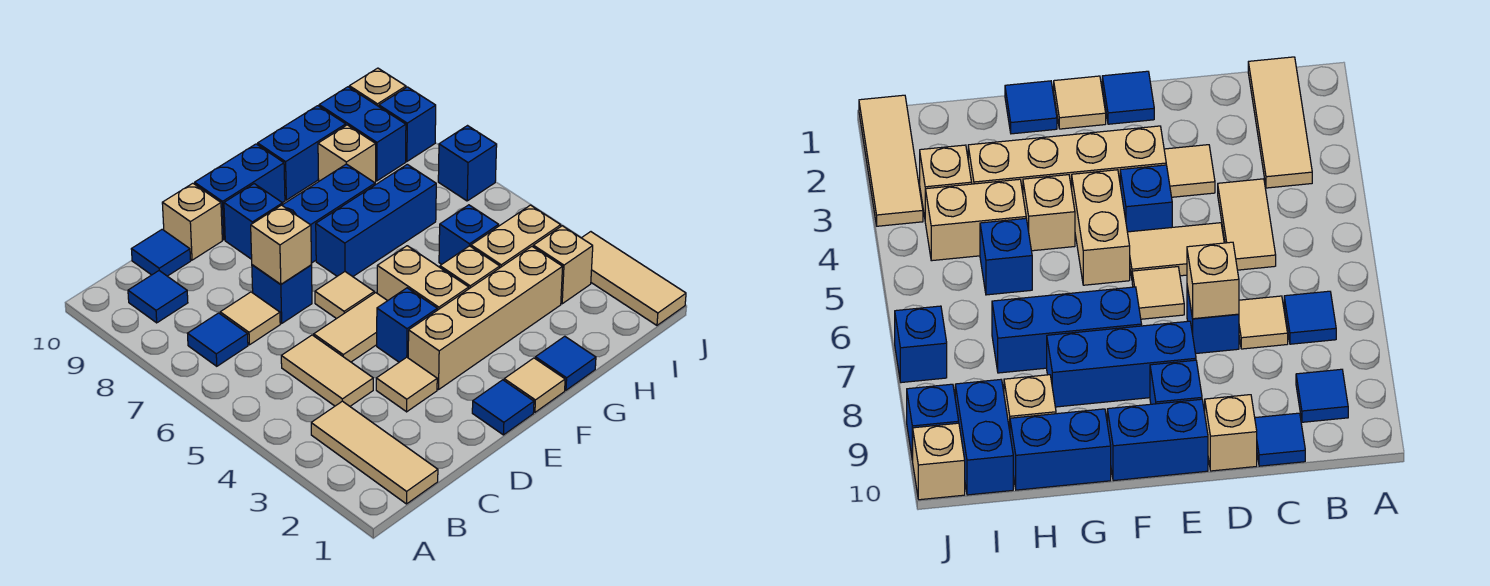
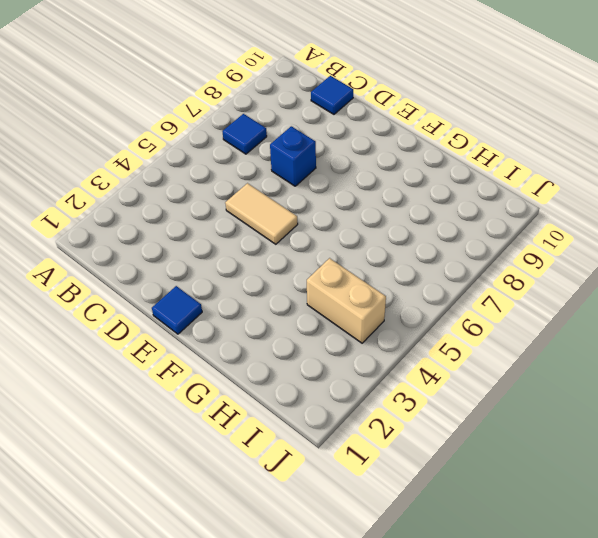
none -> tan 1x3 tile [311,401,438,504]
none -> blue 1x1 tile [128,271,188,323]
none -> tan 1x2 tile [281,335,373,406]
none -> tan 1x1 tile [220,292,280,345]

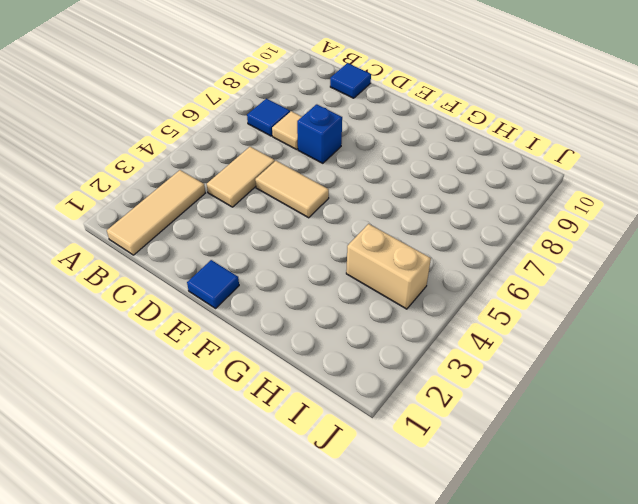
none -> blue 1x1 tile [128,271,188,323]
none -> tan 1x1 tile [376,357,437,412]
none -> tan 1x1 brick [162,183,222,260]
none -> tan 1x4 brick [408,247,563,390]

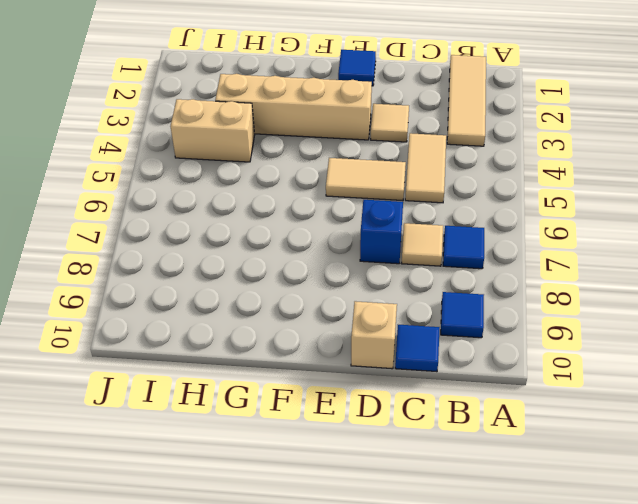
none -> blue 1x1 brick [377,288,437,362]
none -> tan 1x1 tile [315,272,374,319]
none -> blue 1x3 brick [282,164,375,263]
none -> blue 1x1 brick [224,184,283,259]

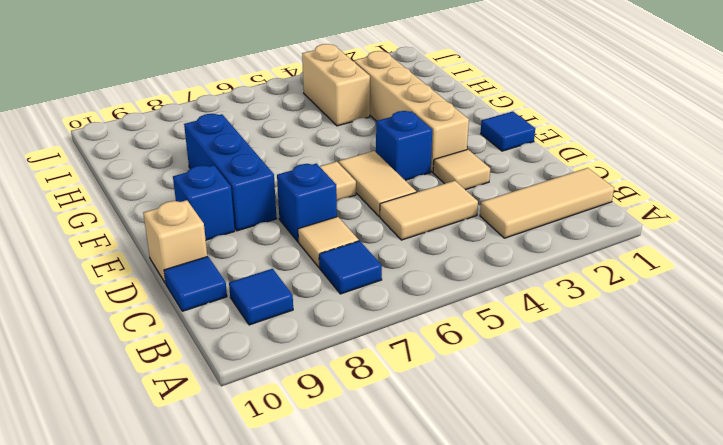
none -> blue 1x2 brick [195,144,285,240]
none -> tan 1x1 tile [504,358,565,412]
none -> tan 1x2 brick [377,246,469,310]
none -> blue 1x3 brick [316,164,436,277]

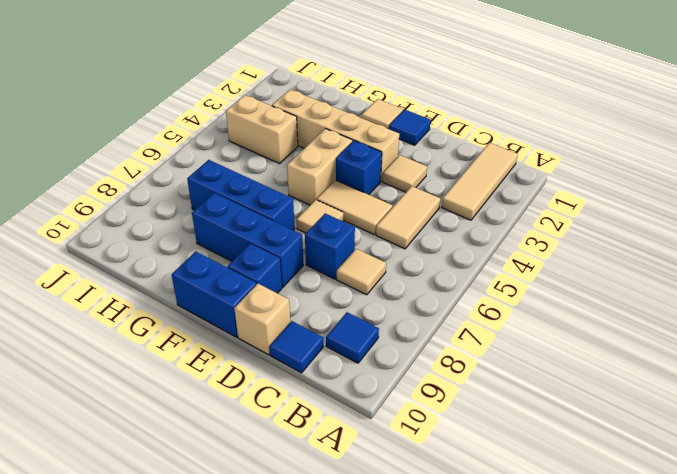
none -> blue 1x1 tile [188,313,248,366]
none -> blue 1x1 tile [535,336,596,390]
none -> tan 1x1 brick [440,246,500,289]
none -> blue 1x2 brick [258,106,346,200]

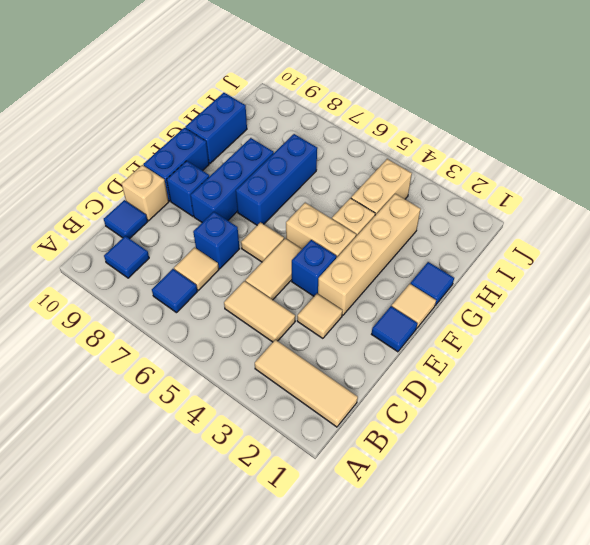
none -> blue 1x1 brick [439,205,499,264]
none -> tan 1x1 brick [318,125,376,183]
none -> tan 1x1 brick [533,226,593,304]
none -> blue 1x2 brick [319,87,406,181]

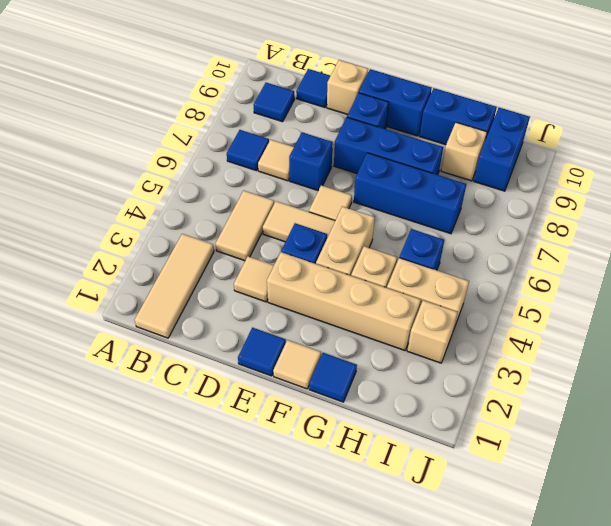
none -> tan 1x3 tile [582,232,686,325]
none -> blue 1x1 brick [438,126,497,201]
none -> blue 1x1 brick [379,87,436,161]
none -> tan 1x1 brick [349,68,406,106]

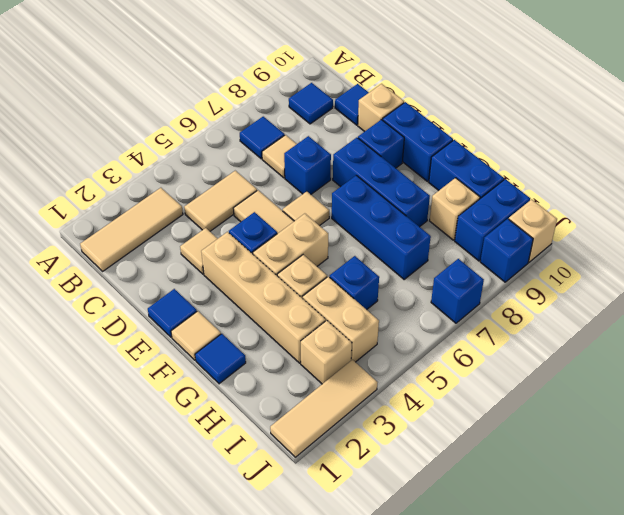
none -> tan 1x1 brick [251,205,312,284]

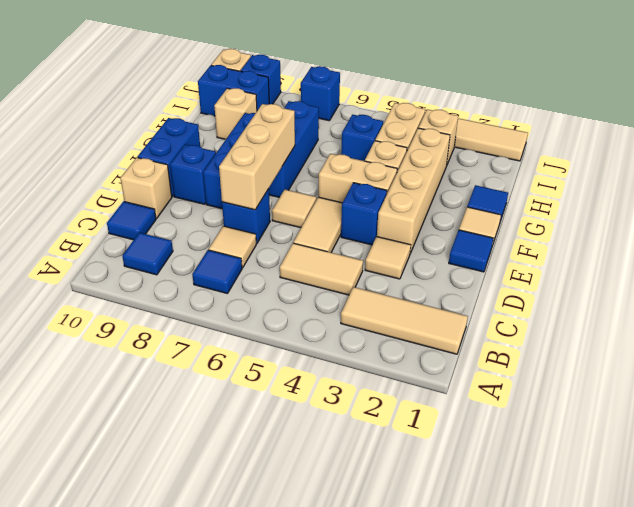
tan 1x3 brick [219,104,295,210] -> tan 1x1 brick [251,205,312,284]
none -> blue 1x2 brick [258,106,346,200]

